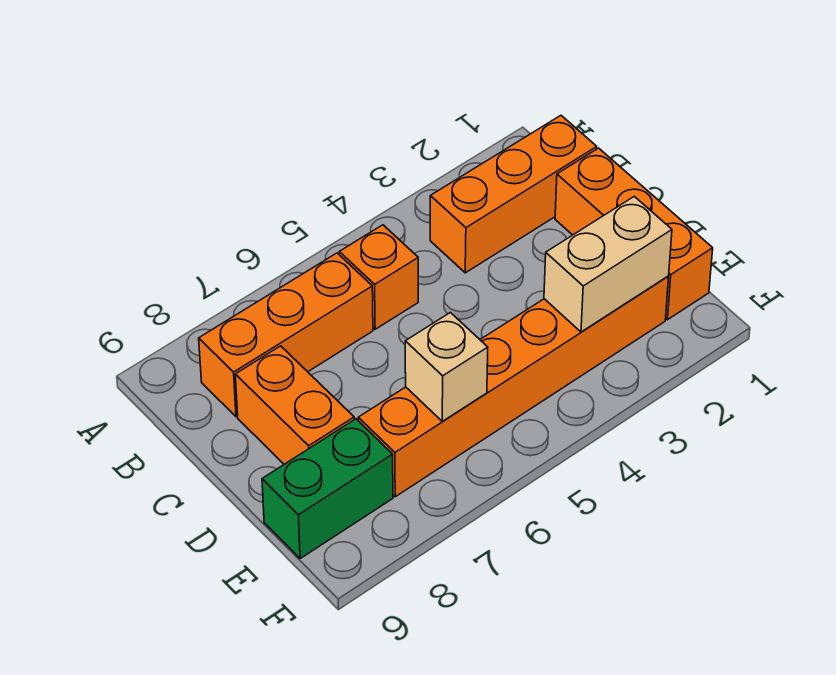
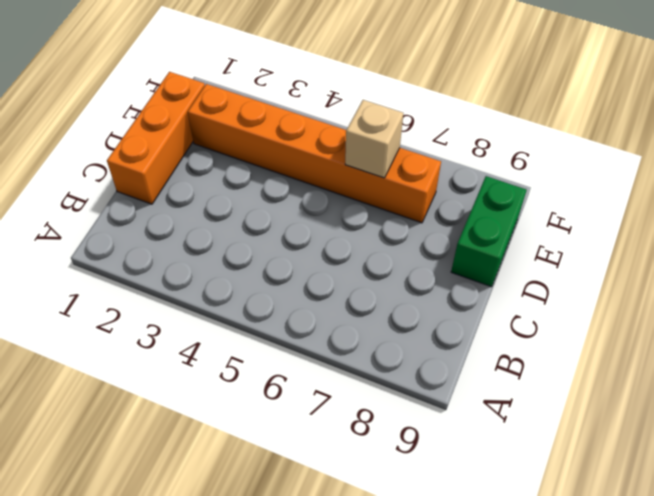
green 1x2 brick [451,176,527,287] -> green 1x2 brick turned to [262,419,393,559]
none -> orange 1x3 brick [430,115,597,273]
none -> orange 1x1 brick [339,225,418,329]

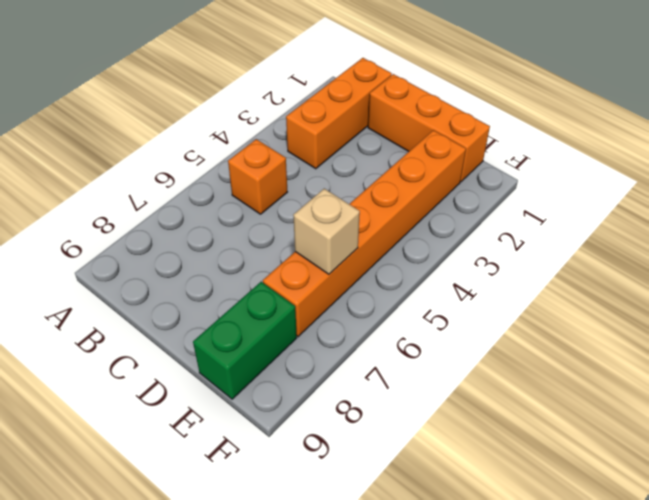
none -> orange 1x3 brick [199,253,373,417]
none -> orange 1x2 brick [235,346,354,464]

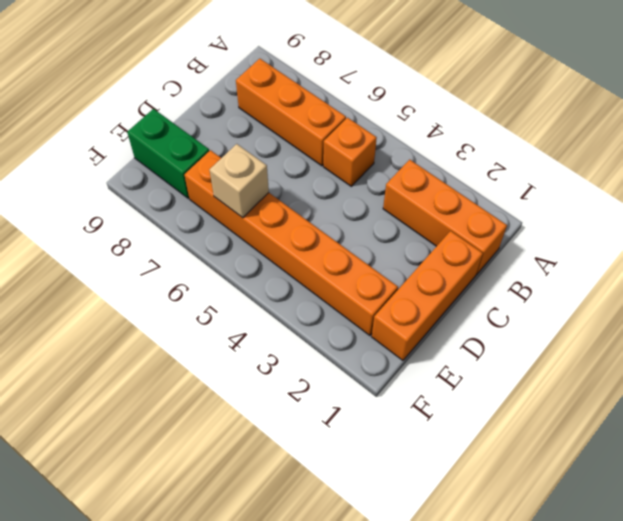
none -> orange 1x2 brick [235,346,354,464]
none -> tan 1x2 brick [544,196,672,332]

